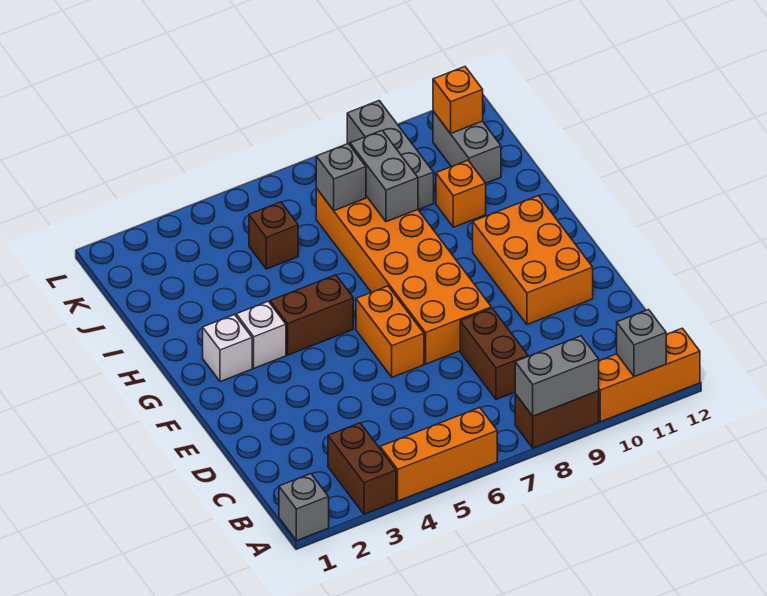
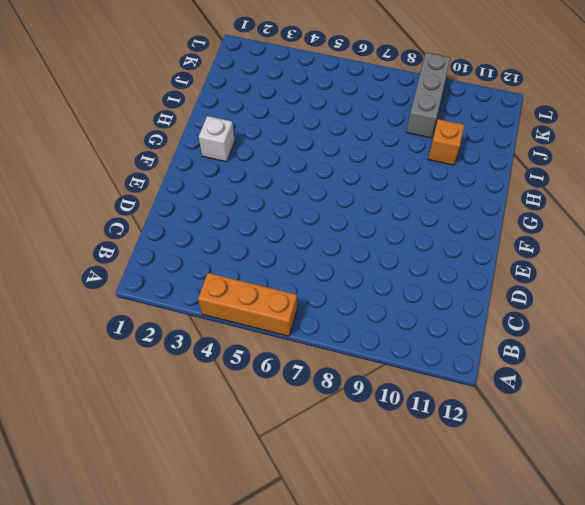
none -> grey 1x1 brick [279,474,329,541]
none -> brown 1x2 brick [328,423,396,514]
none -> brown 1x2 brick [515,391,599,448]

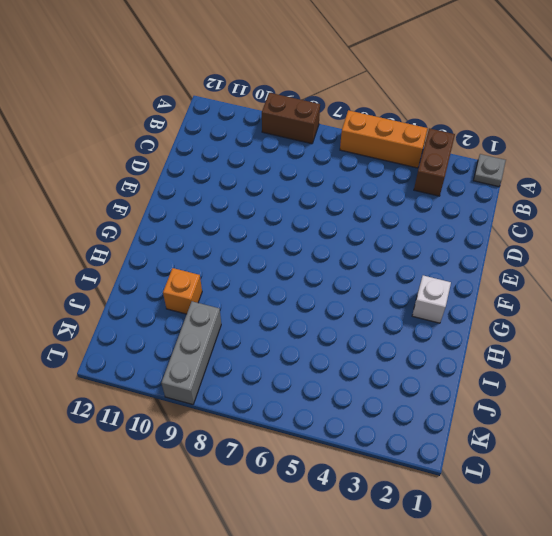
grey 1x1 plate [473,154,506,187] -> grey 1x1 brick [279,474,329,541]
none -> orange 1x3 brick [599,328,700,422]
none -> brown 1x2 brick [460,308,528,400]
none -> orange 1x2 brick [356,286,424,377]

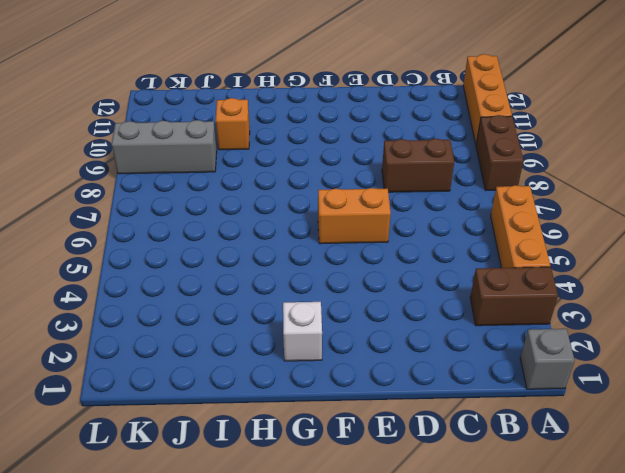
none -> orange 2x6 brick [316,188,491,364]
none -> orange 2x3 brick [473,196,593,324]
none -> white 1x1 brick [236,301,286,368]

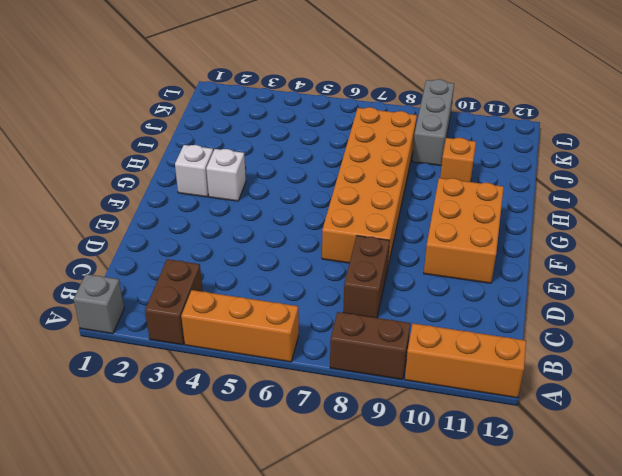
none -> orange 1x2 brick [356,286,424,377]
none -> brown 1x2 brick [270,275,353,355]
none -> brown 1x1 brick [249,202,298,269]

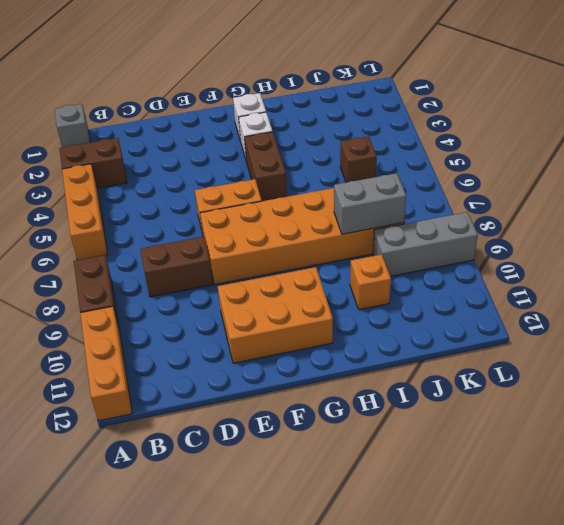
none -> grey 1x2 brick [433,111,501,183]
none -> grey 1x2 brick [515,336,599,416]
none -> grey 1x1 brick [617,310,666,377]

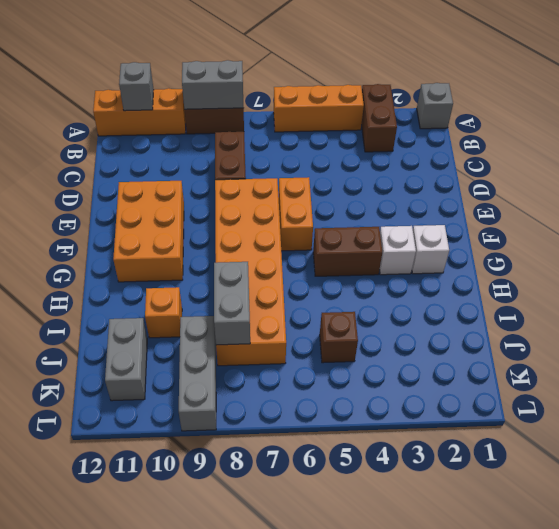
none -> grey 1x1 brick [316,144,366,211]
none -> orange 1x1 brick [433,67,483,134]

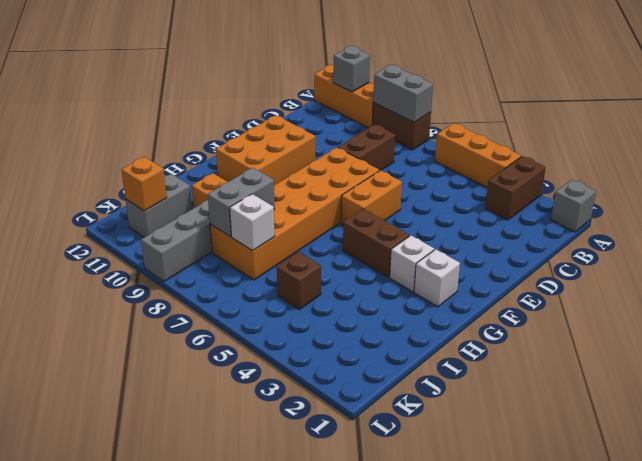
white 1x1 brick [230,194,275,251] -> grey 1x1 brick [316,144,366,211]

